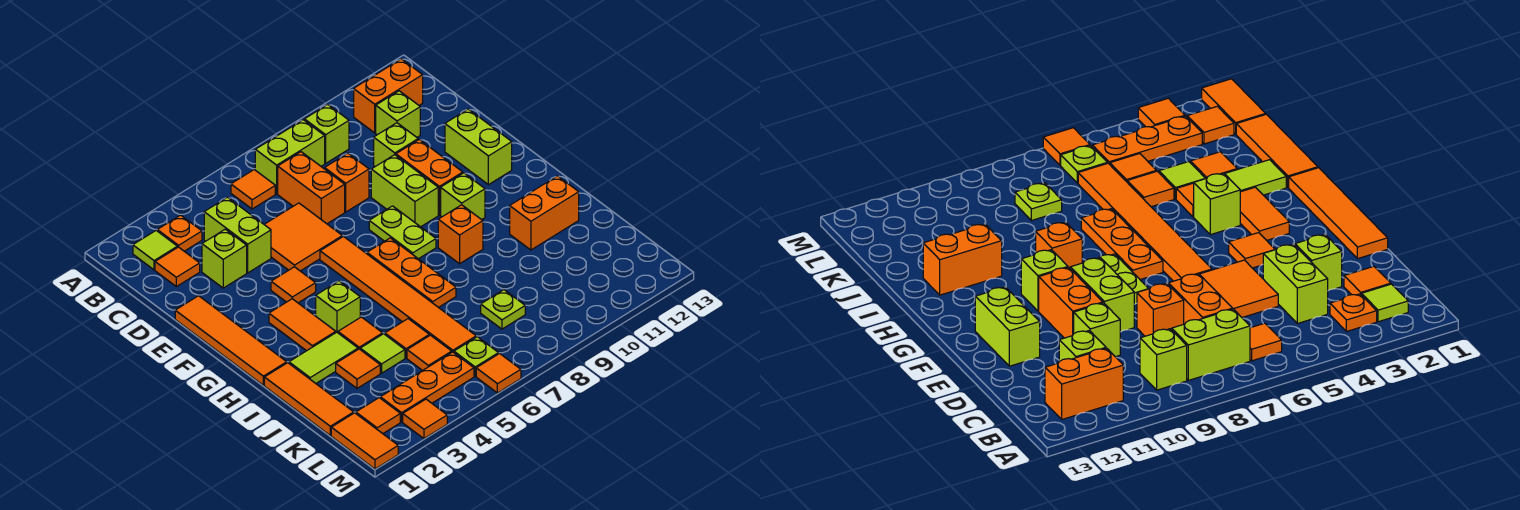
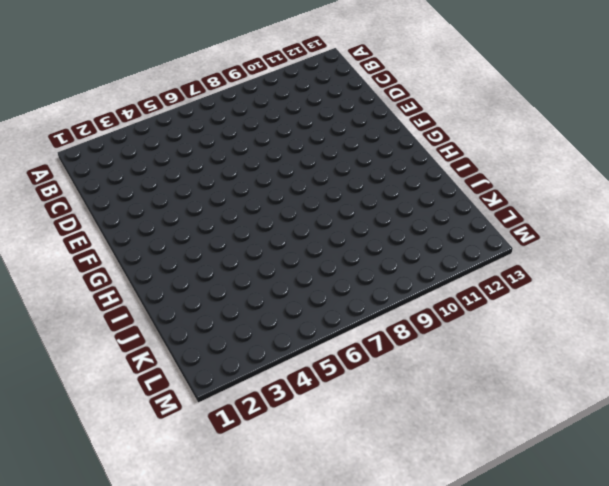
none -> lime 1x1 tile [133,231,177,270]
none -> orange 1x1 plate [157,215,202,251]
none -> orange 1x1 tile [231,170,275,209]
none -> lime 1x2 brick [255,120,325,194]

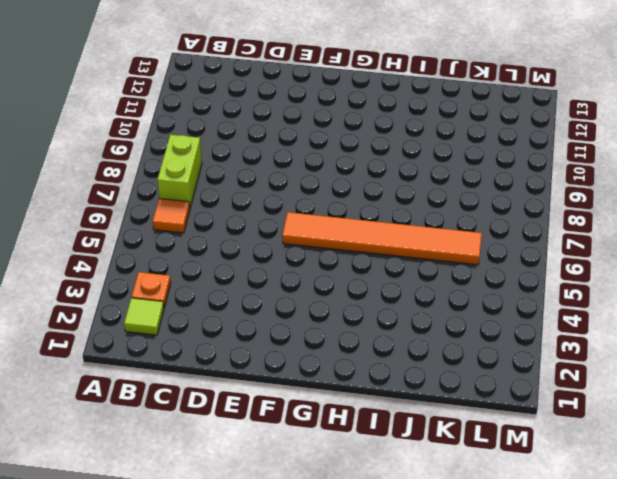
none -> lime 1x1 brick [304,105,349,163]
none -> orange 1x2 brick [354,59,423,133]
none -> orange 1x1 tile [155,247,200,287]
none -> lime 1x2 brick [204,197,271,273]

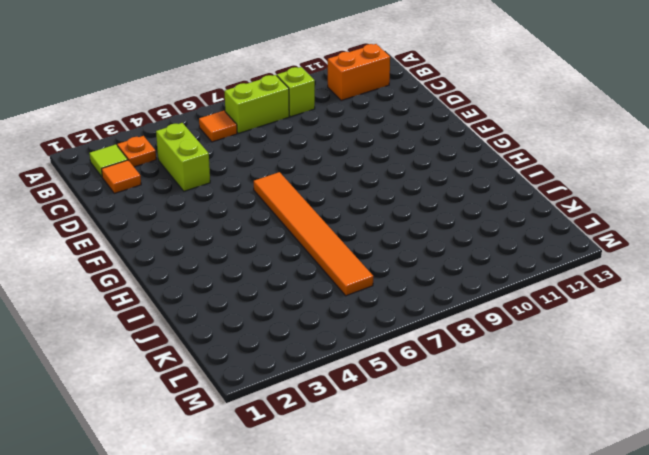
none -> orange 1x2 brick [278,152,345,224]
none -> lime 1x1 brick [376,91,420,137]
none -> lime 1x1 brick [202,229,247,288]
none -> orange 2x2 tile [264,203,342,271]

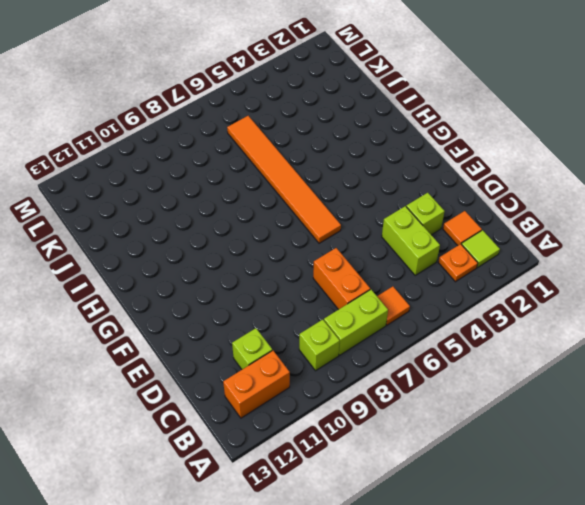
none -> orange 2x2 tile [264,203,342,271]
none -> orange 1x1 brick [325,153,369,212]
none -> lime 1x1 brick [374,123,418,167]
none -> orange 1x4 tile [175,296,287,385]

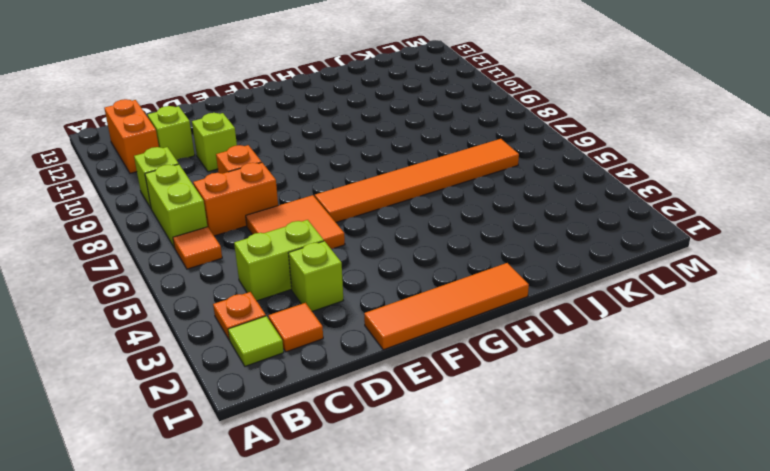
none -> lime 1x2 brick [371,155,438,227]
none -> orange 1x2 brick [396,140,463,215]
none -> lime 1x2 brick [445,109,512,185]
none -> orange 1x1 tile [271,267,316,303]

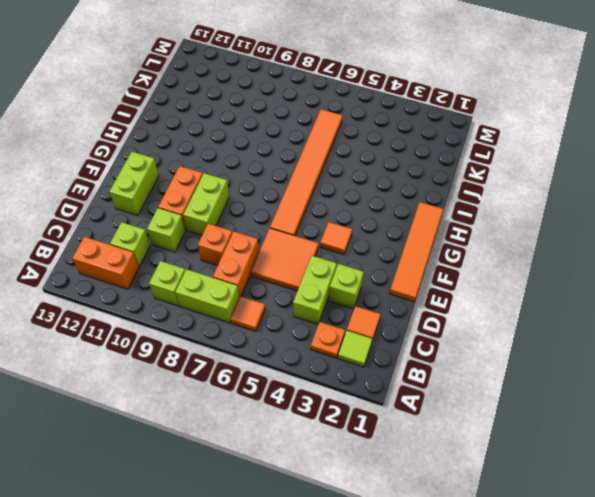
none -> lime 1x2 plate [369,206,436,259]
none -> orange 1x2 tile [269,299,336,351]
none -> orange 1x3 plate [367,238,456,308]
none -> lime 1x1 brick [441,173,485,220]

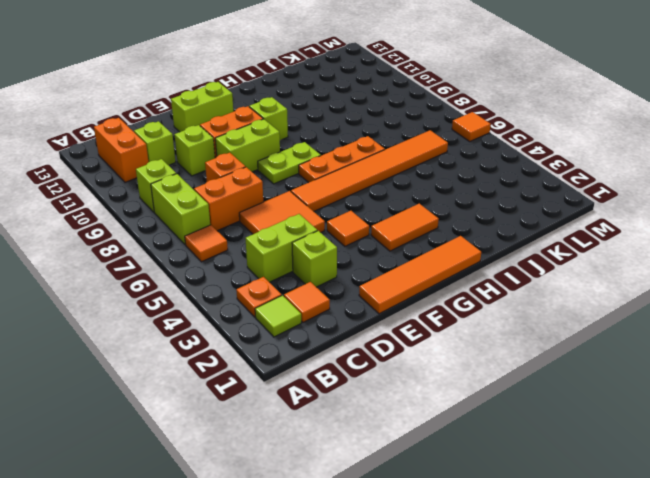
none -> lime 1x1 brick [316,281,360,333]
none -> orange 1x1 brick [438,205,483,264]
none -> orange 1x3 tile [264,363,354,435]
none -> lime 1x2 tile [289,332,358,383]

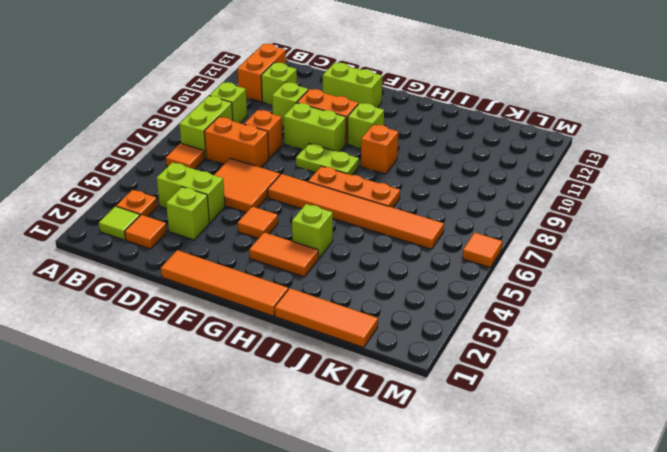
none -> lime 1x2 tile [289,332,358,383]
none -> orange 1x1 tile [338,317,383,349]
none -> orange 1x2 brick [510,176,579,250]
none -> orange 1x1 tile [336,349,380,388]

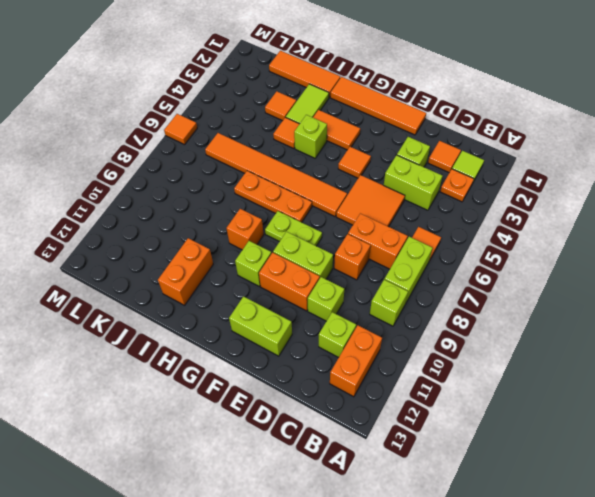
none -> lime 1x1 tile [360,334,405,373]
none -> orange 1x1 tile [385,319,429,358]
none -> orange 1x1 tile [407,335,452,371]
none -> lime 1x1 plate [481,290,525,329]

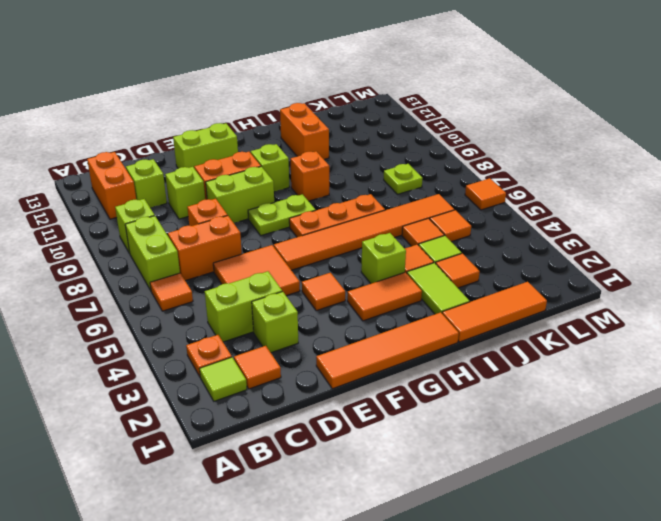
none -> orange 1x2 tile [331,413,398,469]
none -> orange 1x1 tile [356,398,400,434]
none -> orange 1x3 plate [380,352,474,422]
none -> lime 1x1 plate [454,337,499,376]

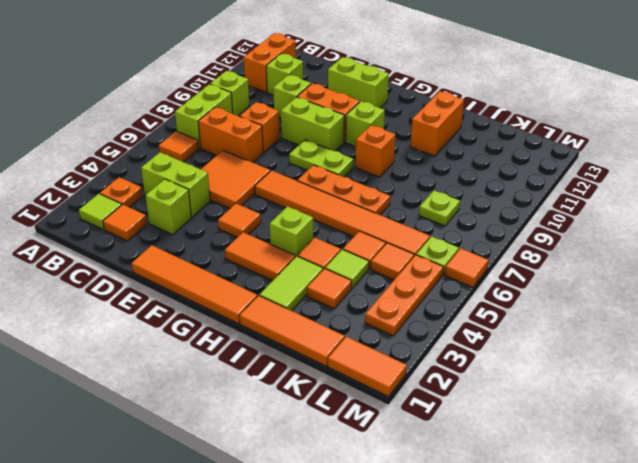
none -> orange 1x1 tile [356,398,400,434]
none -> orange 1x1 tile [403,399,447,439]

